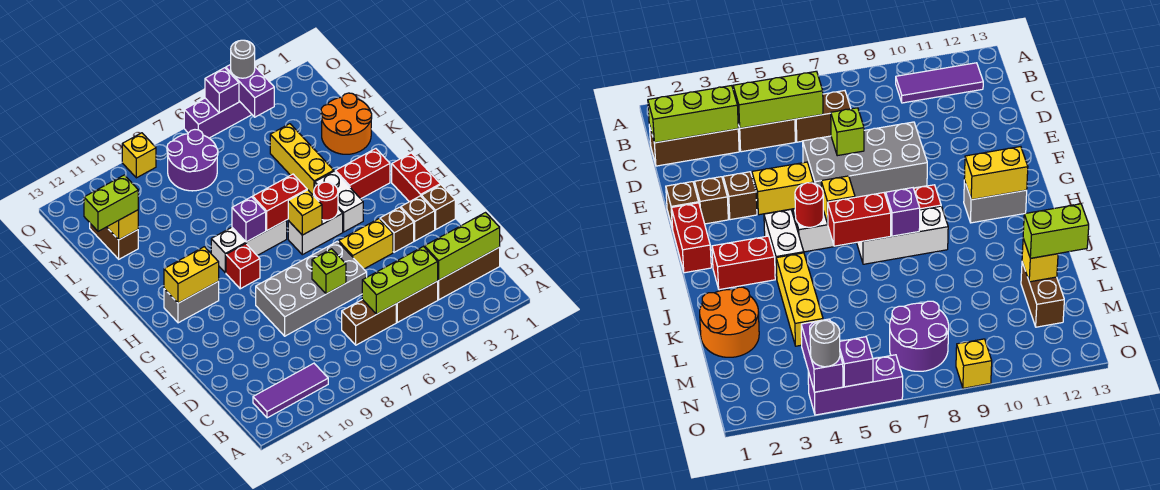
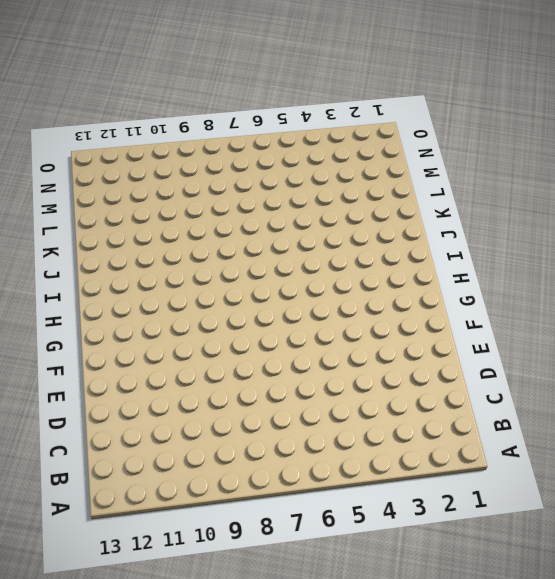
none -> purple 1x3 tile [253,363,328,418]
none -> brown 1x3 brick [438,247,500,300]
none -> brown 1x2 brick [396,281,438,322]
none -> brown 1x2 brick [342,299,396,345]

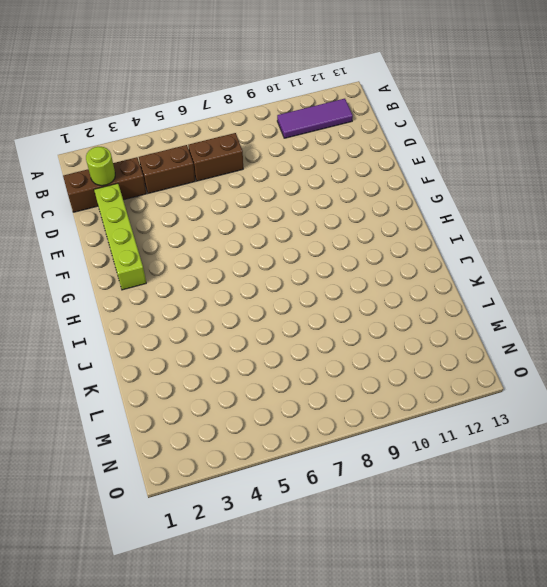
lime 1x1 round brick [86,147,115,186] -> lime 1x3 brick [424,213,500,280]
lime 1x4 brick [94,183,146,290] -> brown 1x1 brick [401,196,435,241]
none -> grey 2x4 brick [256,241,367,336]
none -> brown 1x1 brick [421,185,455,229]
none -> brown 1x1 brick [380,207,414,252]
none -> yellow 1x2 brick [339,219,393,269]

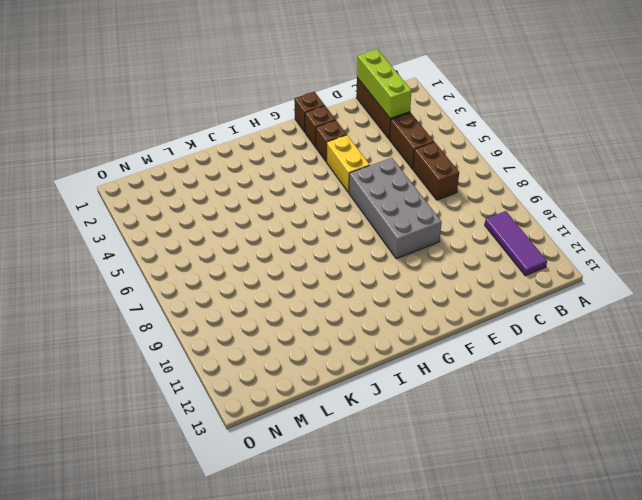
none -> red 1x2 brick [392,153,440,202]
none -> white 1x2 brick [315,171,363,232]
none -> white 1x2 brick [288,209,343,255]
none -> red 1x1 brick [226,244,260,289]

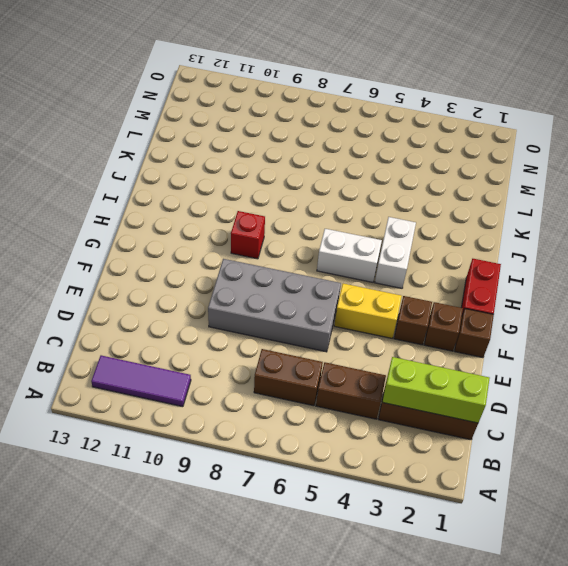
none -> grey 1x2 brick [164,282,219,323]
none -> red 1x2 brick [335,149,390,199]
none -> white 1x3 brick [211,220,287,273]
none -> yellow 1x3 brick [270,124,334,196]

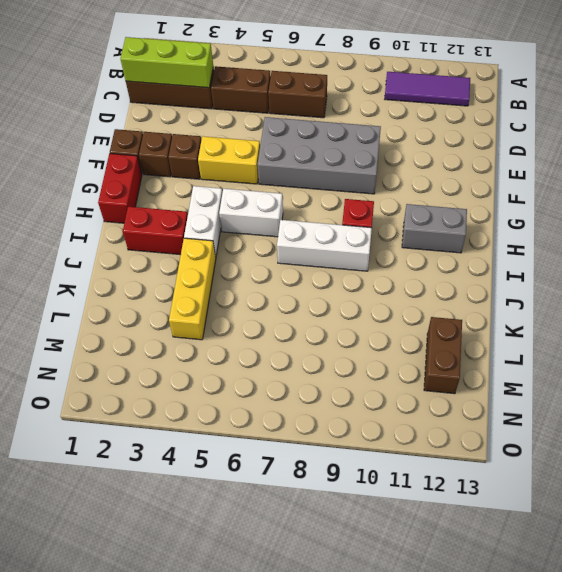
none -> orange 2x2 round brick [321,93,372,154]
none -> purple 2x2 round brick [167,130,218,191]
none -> purple 1x3 brick [184,98,252,138]
none -> yellow 1x1 brick [122,133,156,178]

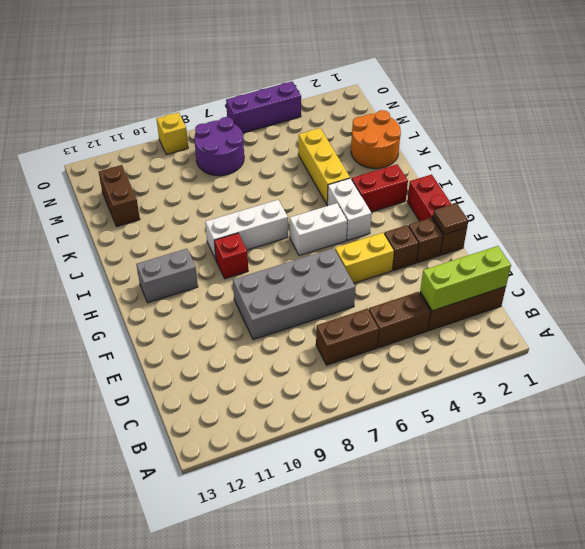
brown 1x1 tile [433,203,468,235] -> none
none -> purple 1x3 tile [253,363,328,418]
none -> lime 1x3 brick [362,247,438,314]
none -> lime 1x1 brick [312,249,346,294]
none -> red 1x1 round brick [314,182,338,220]

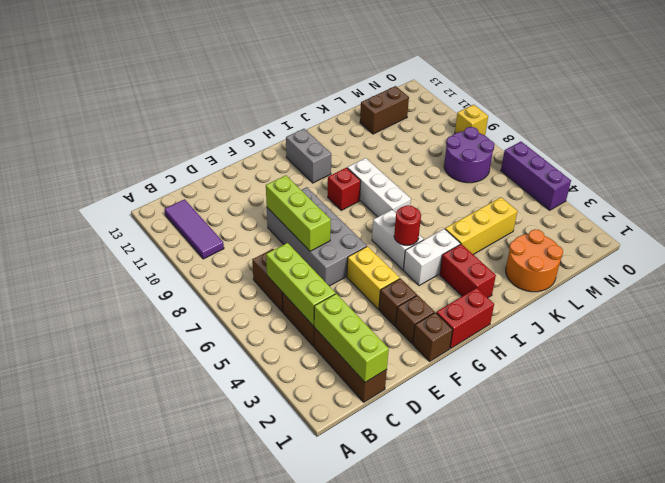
lime 1x3 brick [266,175,331,251] -> lime 1x1 brick [312,249,346,294]
none -> yellow 1x1 brick [288,190,322,235]
none -> yellow 1x2 brick [164,247,219,303]
none -> red 1x2 brick [253,174,307,230]
none -> purple 1x1 brick [232,197,266,242]

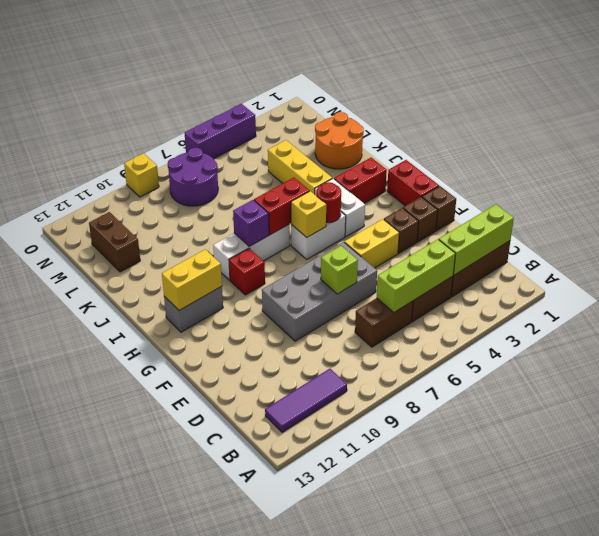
none -> yellow 1x1 brick [107,210,138,240]
none -> purple 1x2 brick [226,64,274,117]
none -> purple 1x1 brick [205,68,239,113]
none -> lime 1x2 brick [84,175,138,231]

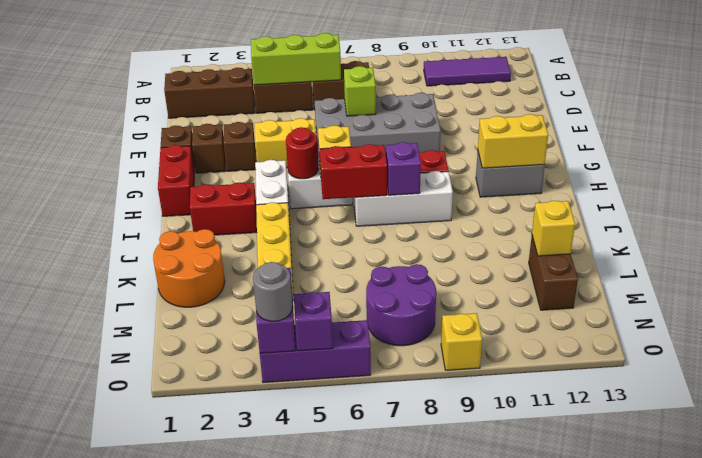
none -> lime 1x3 brick [424,213,500,280]
none -> lime 1x2 brick [84,175,138,231]

